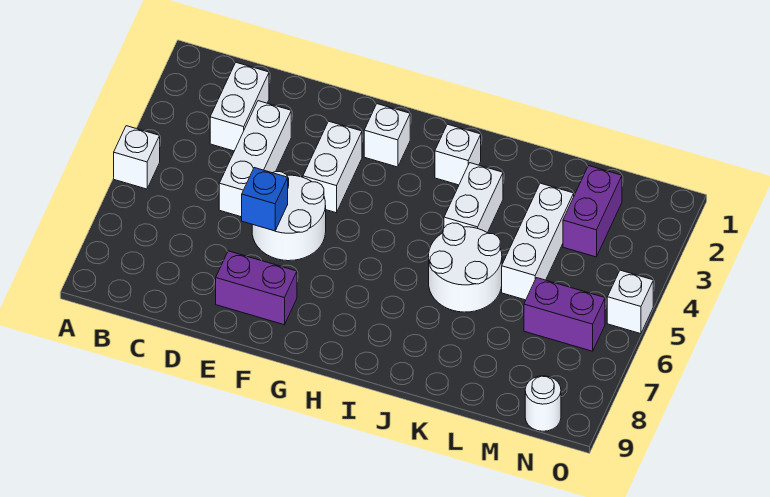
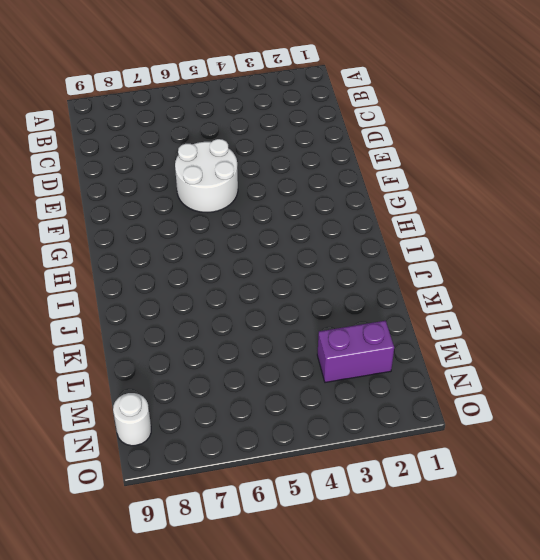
none -> white 1x1 brick [114,126,160,189]
none -> white 1x2 brick [210,63,269,151]
none -> white 1x3 brick [219,101,291,217]

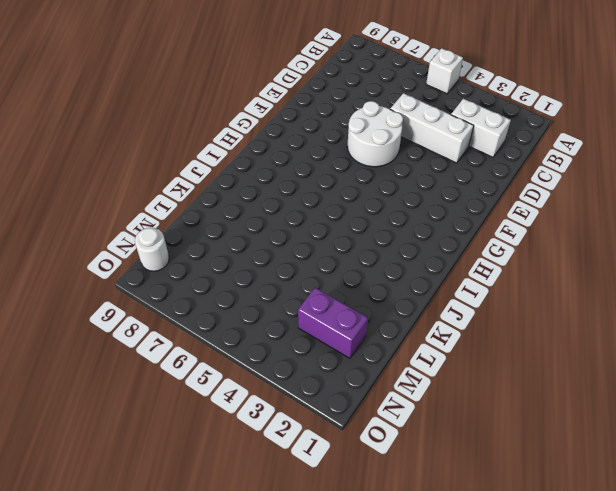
none -> purple 1x2 brick [216,251,297,325]
none -> white 1x2 brick [303,121,362,213]
none -> white 1x1 brick [364,104,410,167]

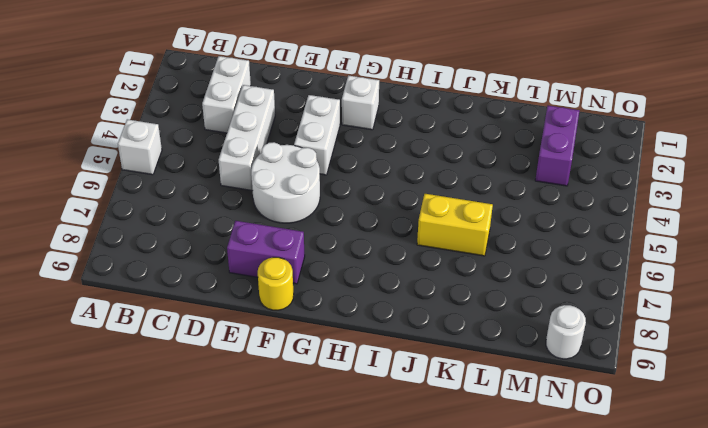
yellow 1x1 round brick [258,257,294,310] -> none
yellow 1x2 brick [417,194,493,256] -> white 2x2 round brick [429,223,502,312]
none -> white 1x1 brick [435,124,481,185]
none -> white 1x2 brick [444,163,503,233]
none -> white 1x3 brick [502,183,574,300]

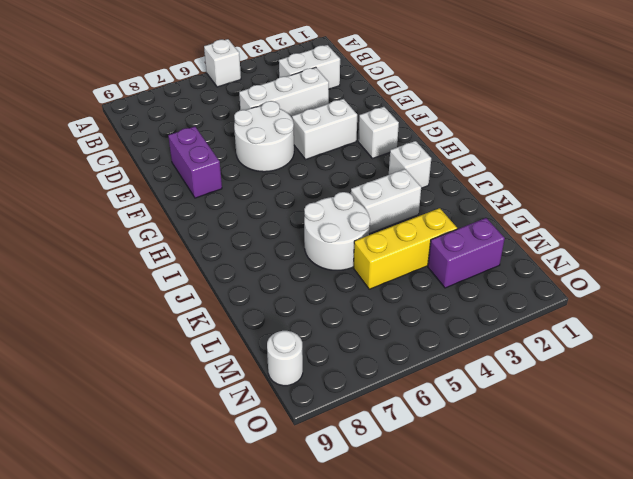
yellow 1x3 brick [353,208,457,289] -> white 1x3 brick [502,183,574,300]
none -> purple 1x2 brick [524,278,605,351]
none -> white 1x1 brick [607,270,653,334]
none -> blue 1x1 brick [242,168,288,231]

